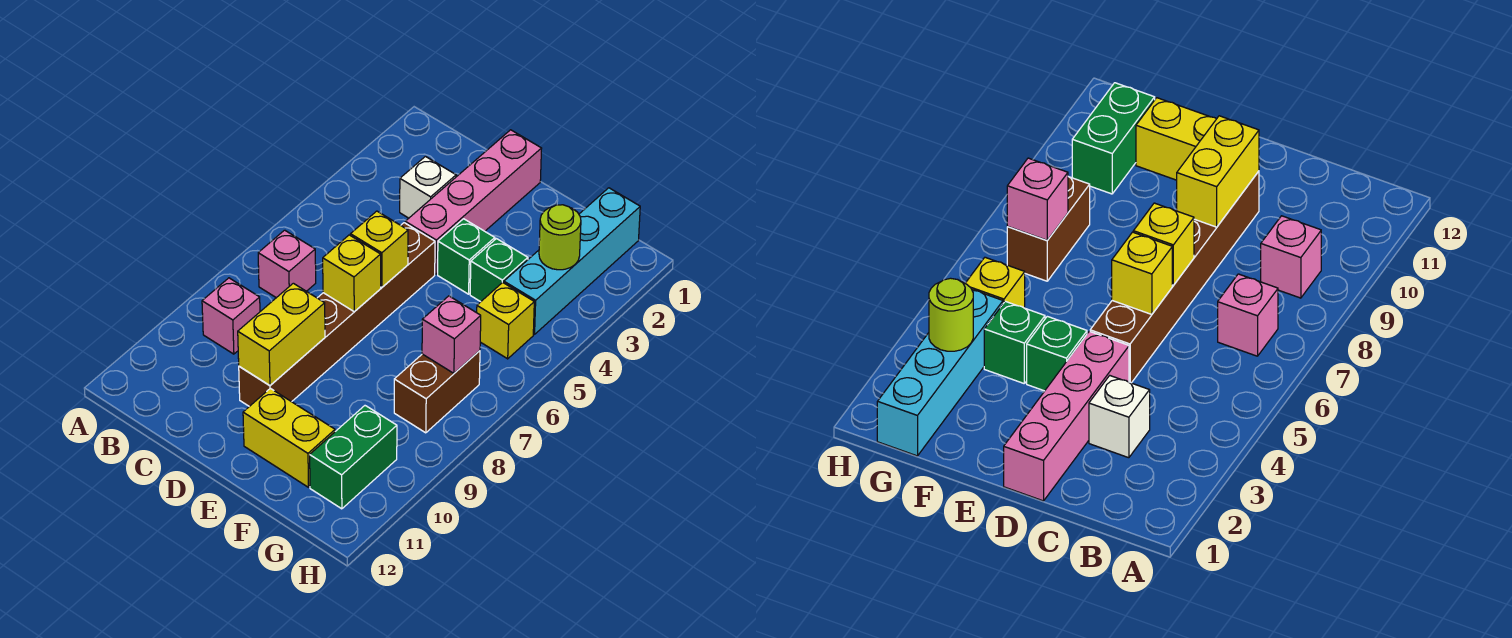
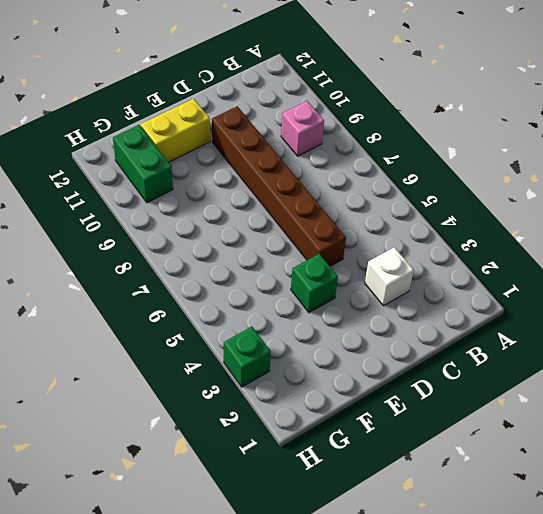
green 1x1 brick [224,327,271,387] -> green 1x1 brick moved to [470,239,528,302]
none -> pink 1x1 brick [258,230,316,298]
none -> pink 1x4 brick [405,130,542,274]
none -> cyan 1x4 brick [504,188,640,334]

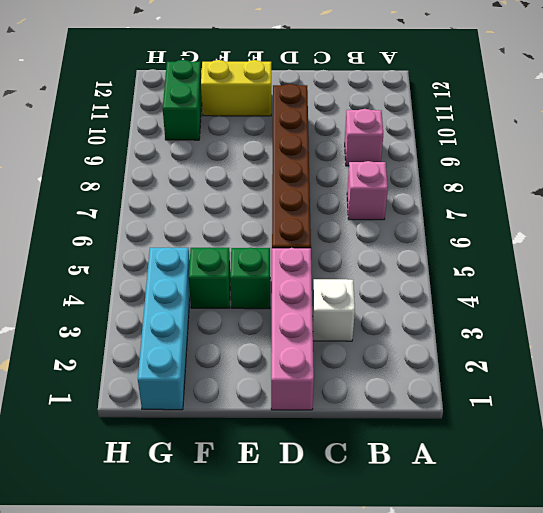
none -> yellow 1x1 brick [477,282,534,359]
none -> brown 1x2 brick [394,351,480,433]
none -> yellow 1x1 brick [351,211,408,287]

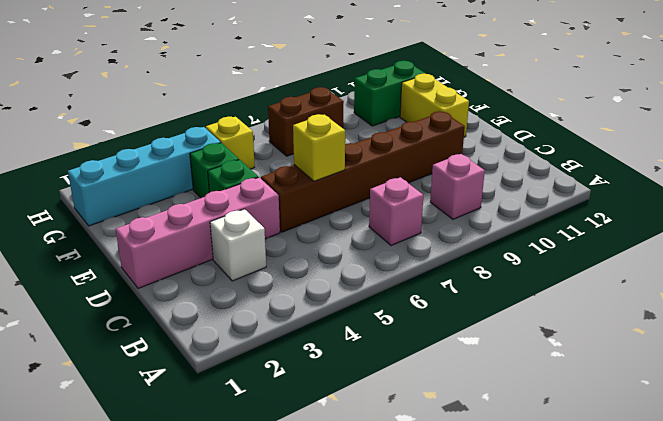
none -> yellow 1x1 brick [323,235,381,312]
none -> yellow 1x2 brick [238,283,325,386]
none -> lime 1x1 round brick [539,205,581,270]

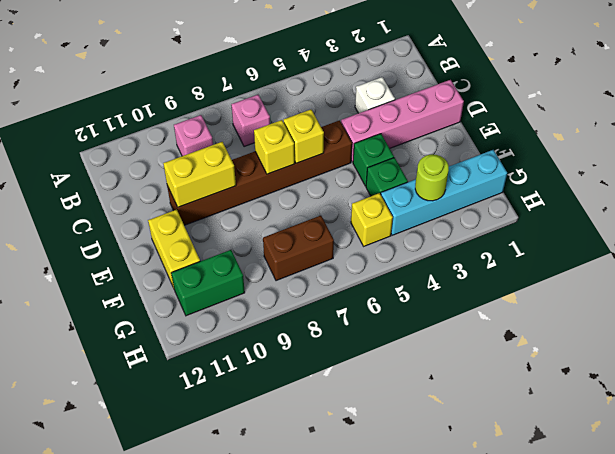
none -> pink 1x1 brick [422,296,481,373]

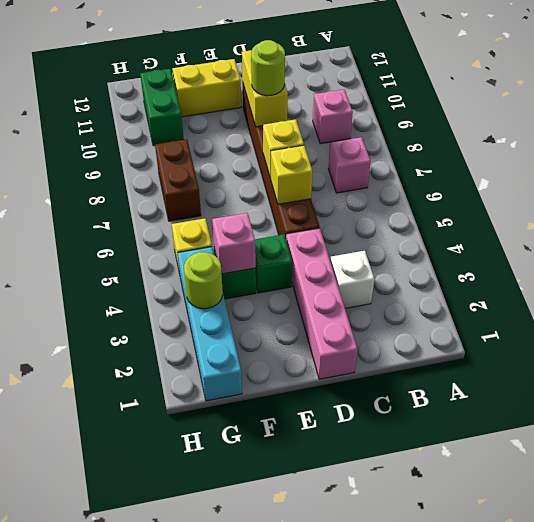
lime 1x1 round brick [251,40,285,96] -> none
pink 1x1 brick [212,213,256,274] -> pink 1x1 brick moved to [422,296,481,373]

